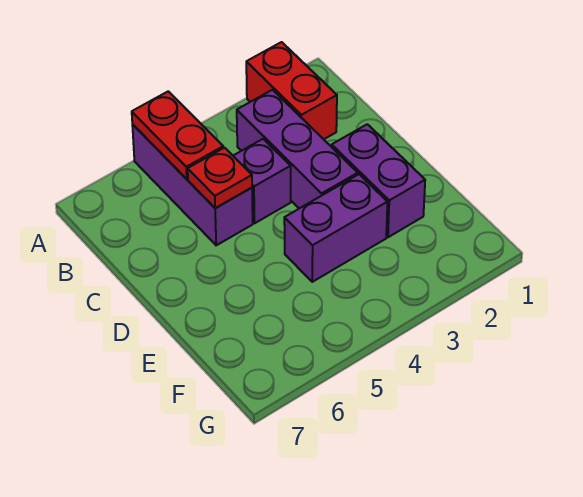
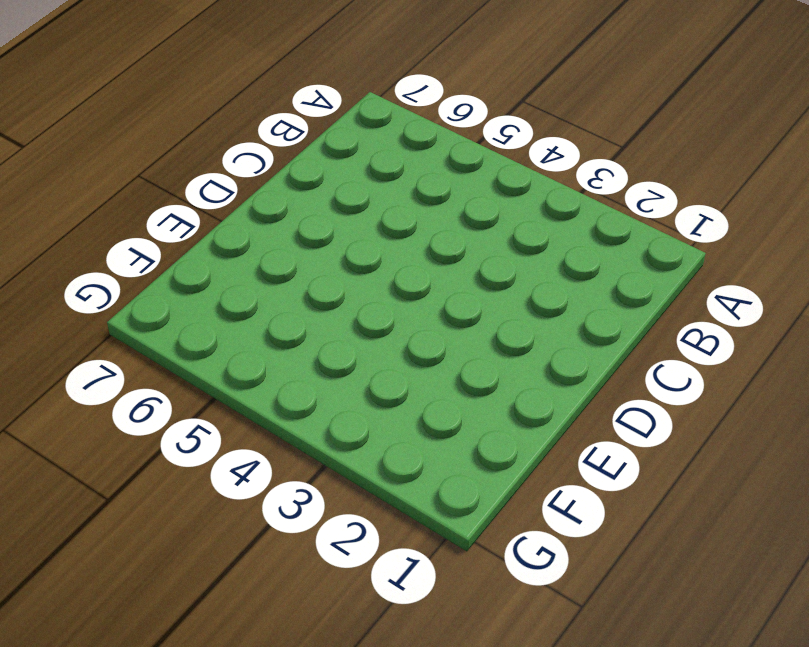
none -> red 1x2 brick [246,42,337,139]
none -> purple 1x3 brick [132,124,253,245]

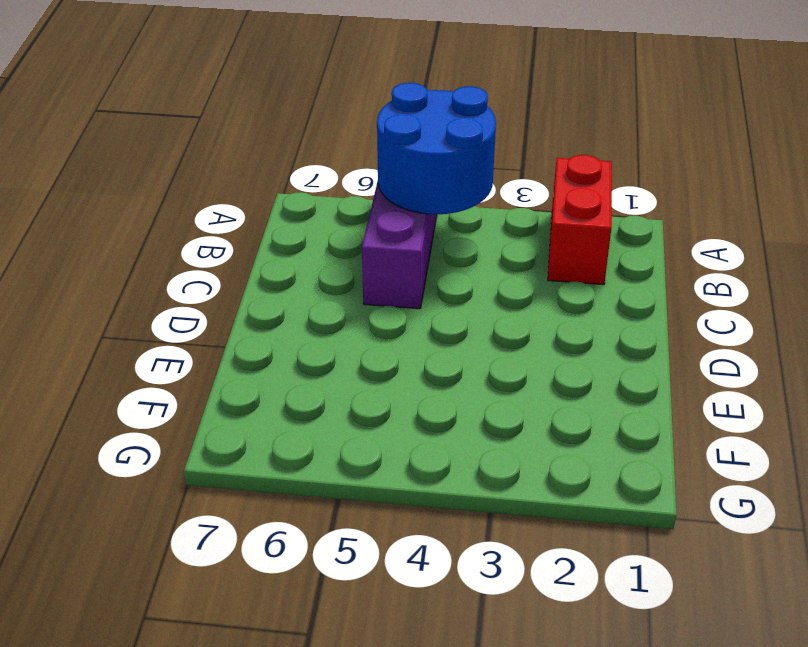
blue 2x2 round brick [377,83,496,214] -> red 1x2 plate [132,91,223,179]
none -> purple 1x3 brick [237,90,358,208]
none -> purple 1x1 brick [233,139,291,223]

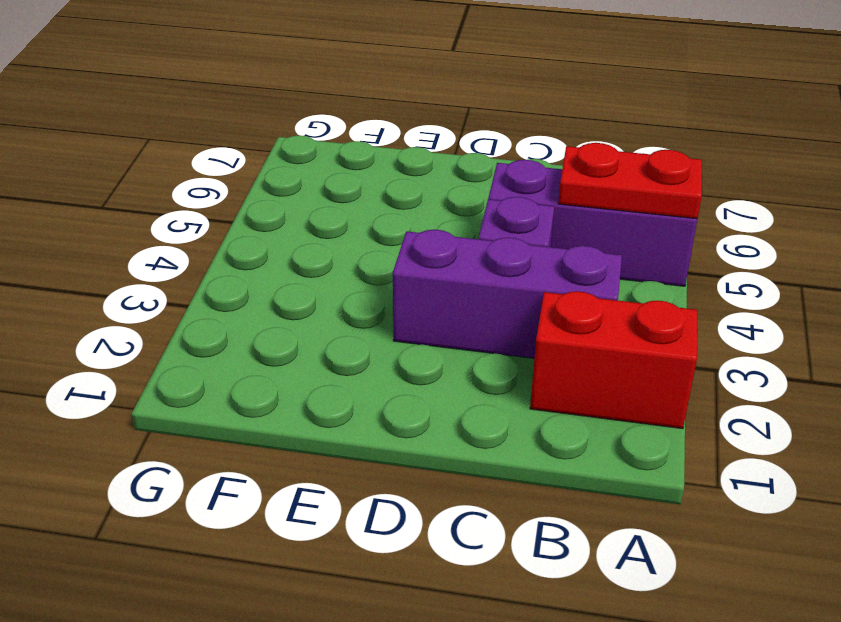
none -> purple 1x2 brick [332,124,425,237]
none -> purple 1x2 brick [284,174,387,282]

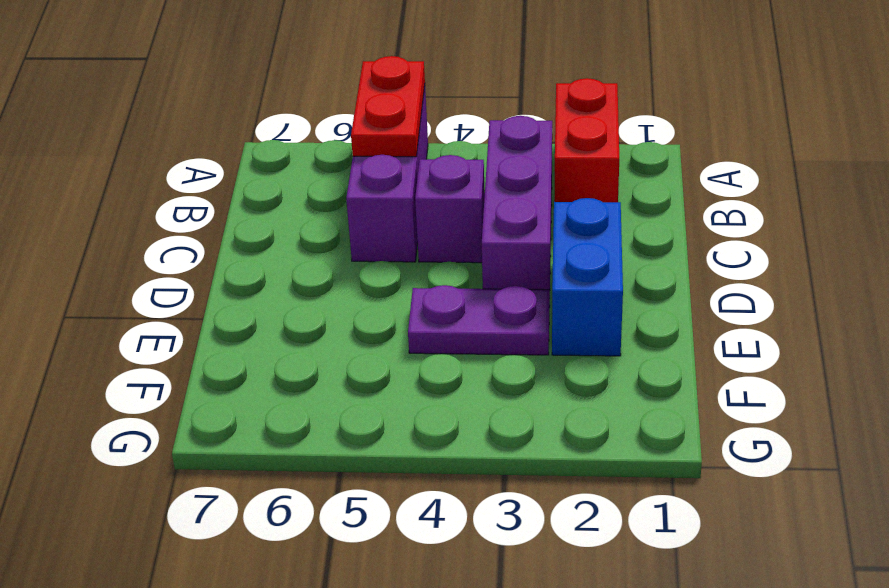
blue 1x2 brick [552,198,623,356] -> purple 1x2 brick [332,124,425,237]
purple 1x2 plate [408,285,550,355] -> purple 1x2 brick [284,174,387,282]
none -> red 1x1 plate [188,148,252,208]

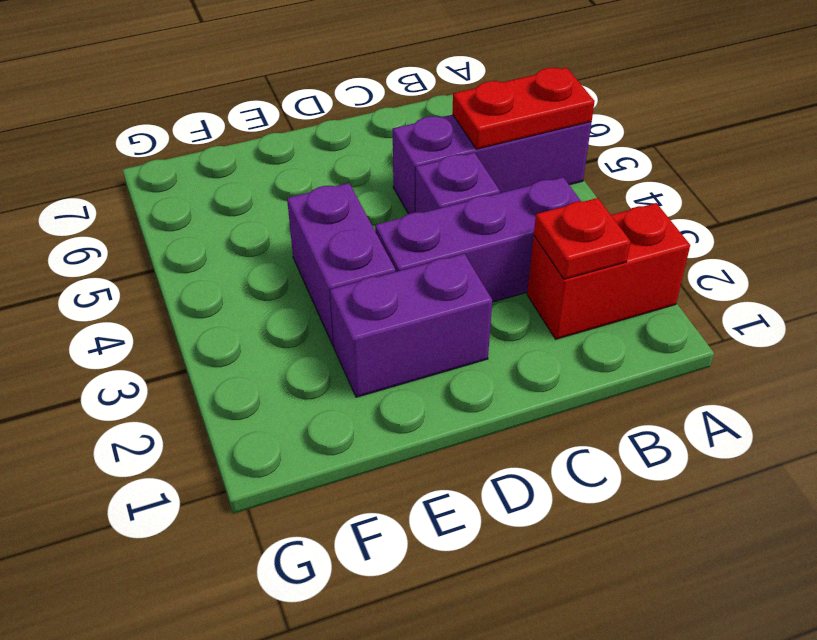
red 1x1 plate [534,198,631,279] -> red 1x1 plate moved to [188,148,252,208]

